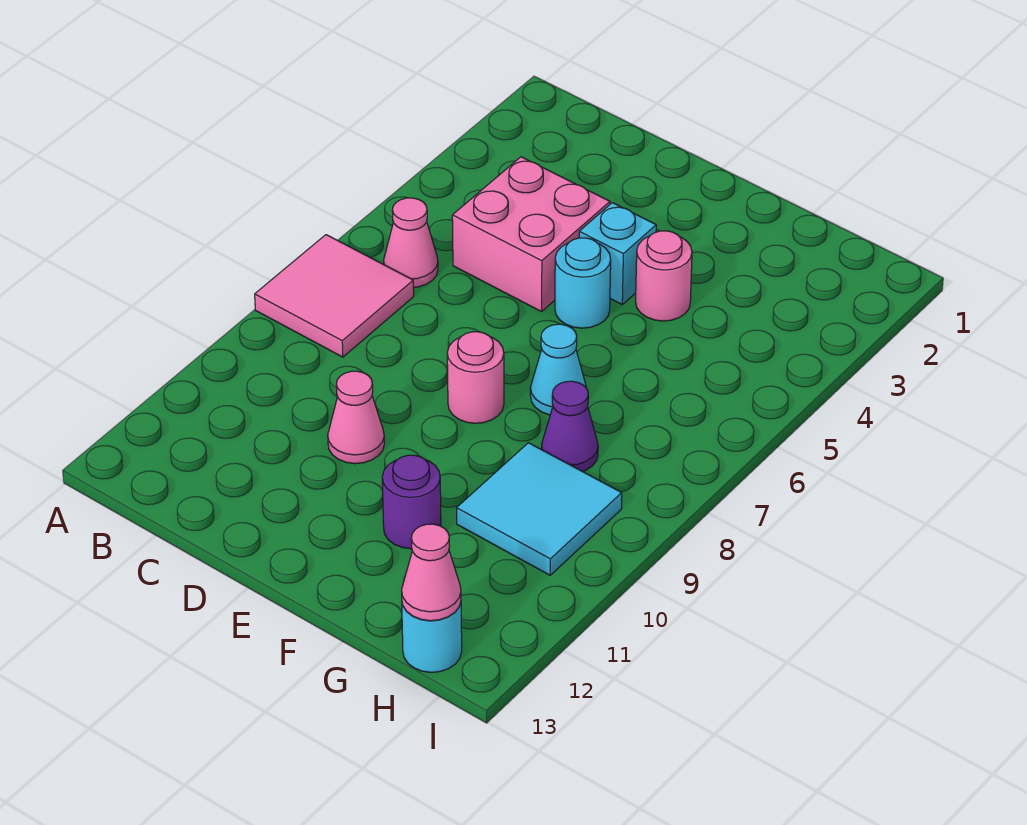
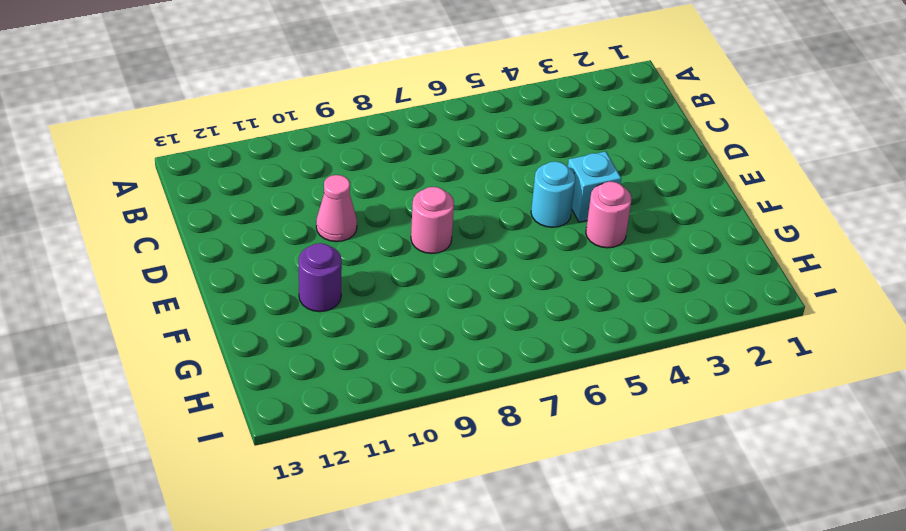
none -> pink 2x2 tile [255,235,414,357]
none -> pink 1x1 cone [384,198,438,287]
none -> pink 2x2 brick [452,157,610,312]

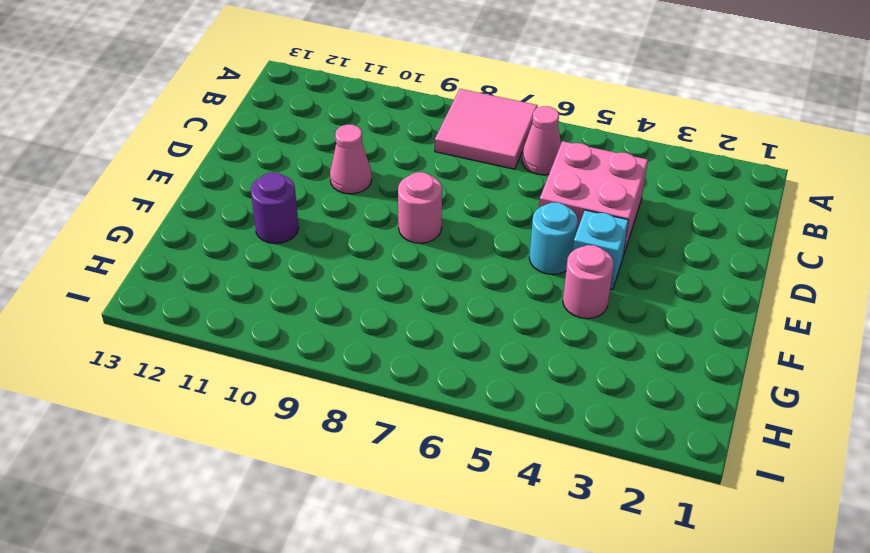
none -> cyan 1x1 cone [530,324,586,415]
none -> purple 1x1 cone [542,381,598,472]
none -> cyan 2x2 tile [457,443,622,575]

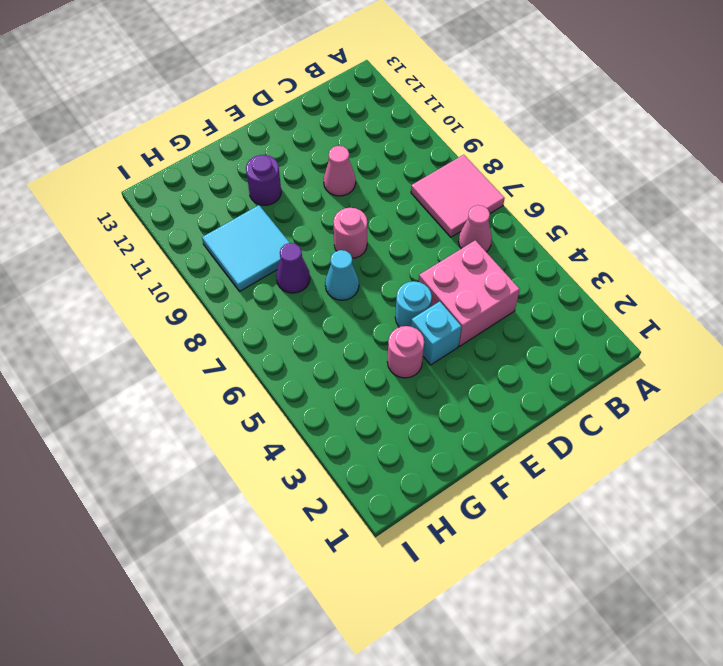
none -> cyan 1x1 round brick [402,602,462,672]
none -> pink 1x1 cone [402,524,461,621]

